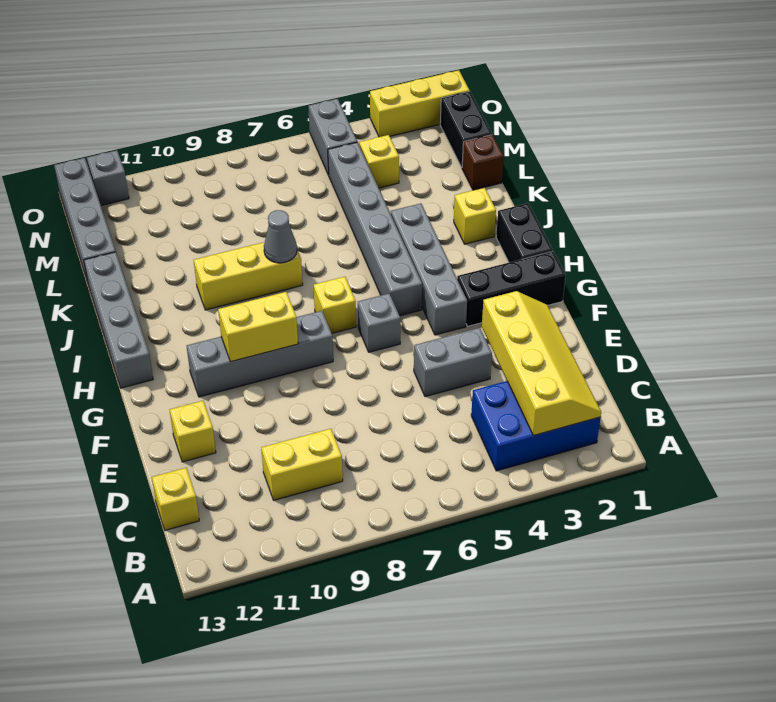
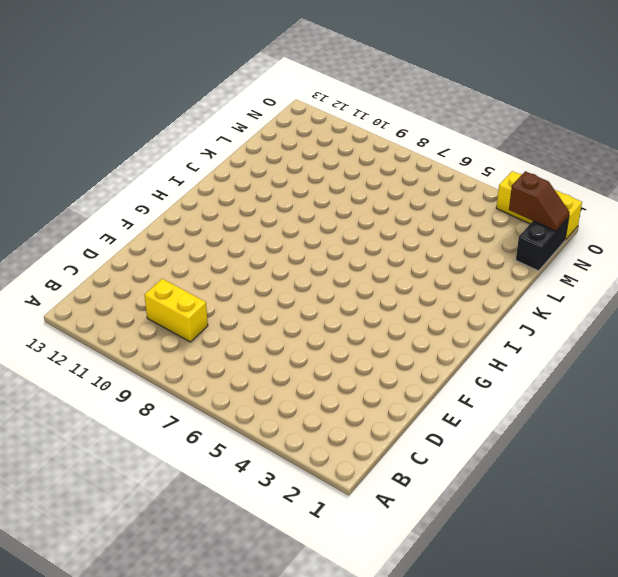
brown 1x2 slope [509,171,570,231] -> none
none -> blue 2x3 brick [471,381,601,471]
none -> yellow 1x1 brick [152,468,199,530]
none -> grey 1x2 brick [414,328,492,397]

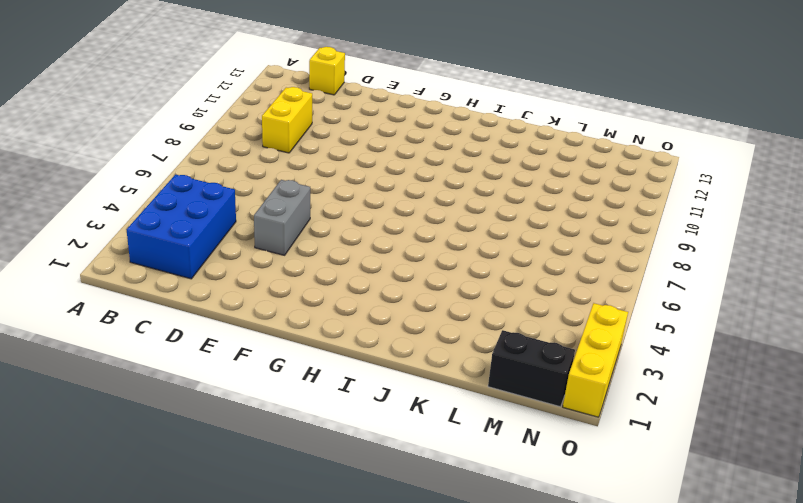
none -> yellow 1x1 brick [170,401,216,462]
none -> black 1x3 brick [457,251,566,326]
none -> grey 1x4 brick [391,203,467,335]

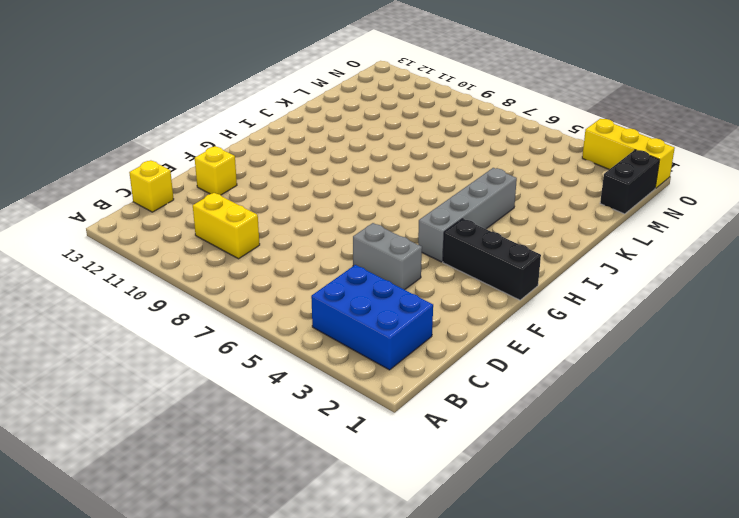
none -> grey 1x1 brick [358,294,400,352]
none -> grey 1x4 brick [187,311,333,397]
none -> black 1x2 brick [496,203,553,262]

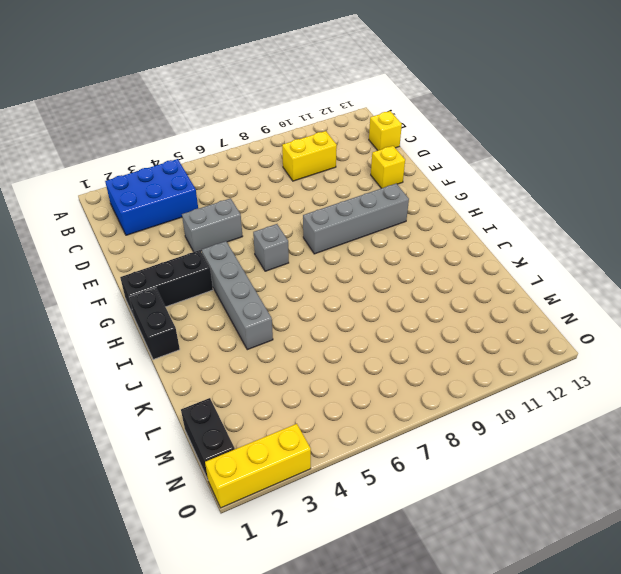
none -> grey 1x6 brick [328,142,422,316]
none -> yellow 1x1 brick [314,277,356,333]
none -> grey 1x4 brick [84,252,153,388]

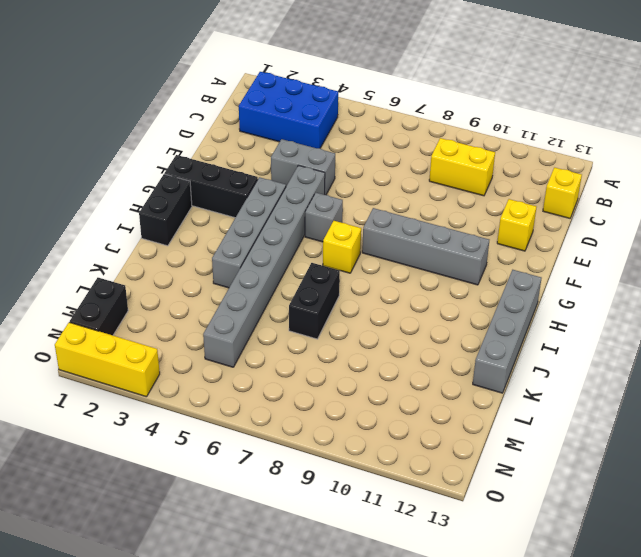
grey 1x8 brick [203,165,325,367] -> grey 1x6 brick [328,142,422,316]
black 1x2 brick [289,263,340,339] -> none
none -> yellow 1x1 brick [454,188,496,244]
none -> yellow 1x3 brick [194,242,303,310]
none -> brown 1x1 brick [462,135,504,190]

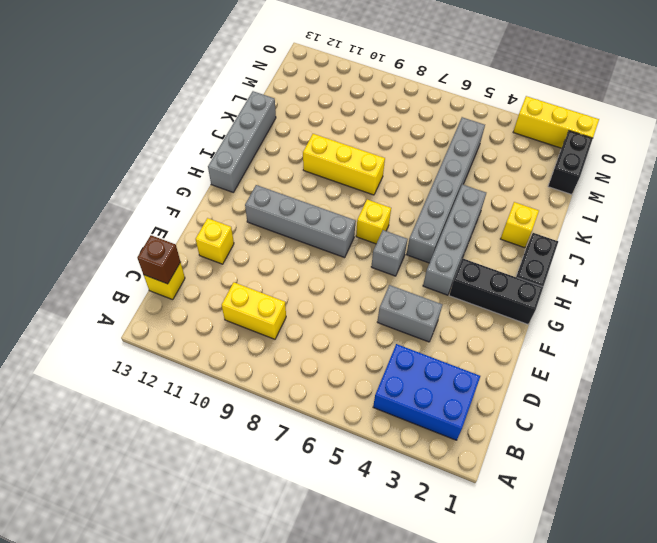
brown 1x1 brick [137,235,180,284] -> brown 1x1 brick moved to [462,135,504,190]
none -> grey 1x4 brick [54,158,116,282]
none -> yellow 1x1 brick [359,135,399,188]
none -> grey 1x2 brick [309,99,357,175]

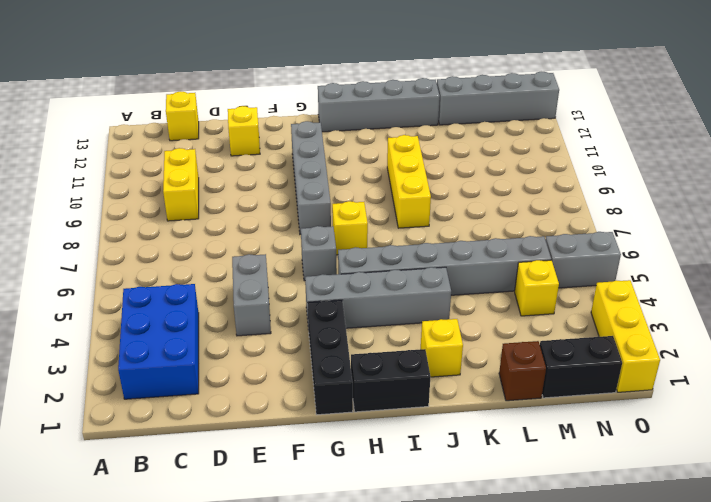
none -> grey 1x1 brick [87,150,129,205]
none -> yellow 2x4 slope [482,291,601,435]
none -> yellow 1x2 brick [218,292,298,362]

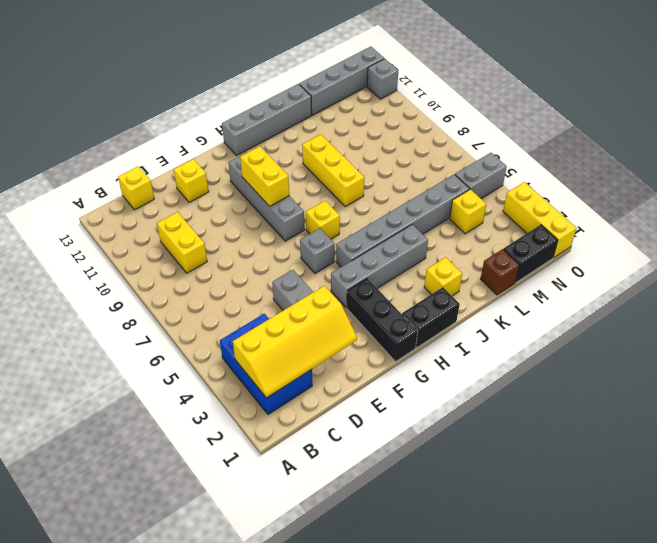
none -> grey 1x1 cone [264,210,297,263]

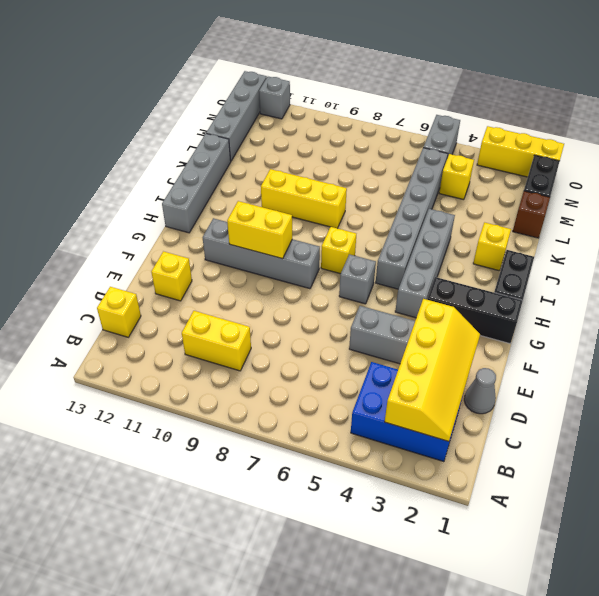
grey 1x1 cone [464,368,496,414] -> grey 1x1 cone moved to [264,210,297,263]

